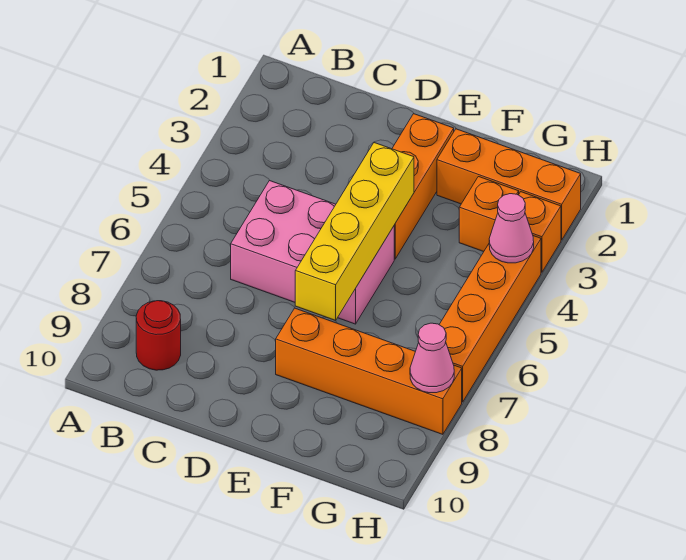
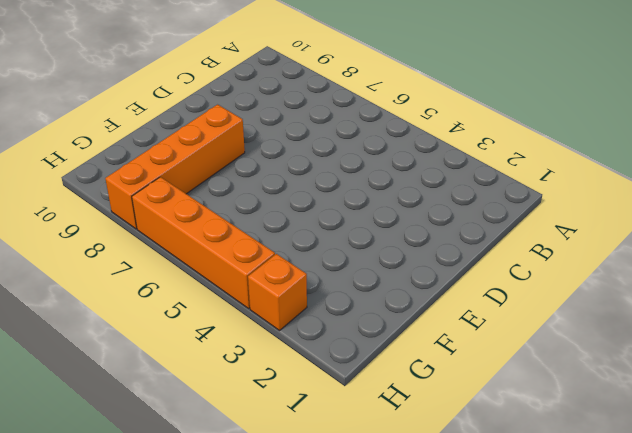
none -> red 1x1 round brick [136,301,181,370]
none -> pink 2x3 brick [231,181,394,324]

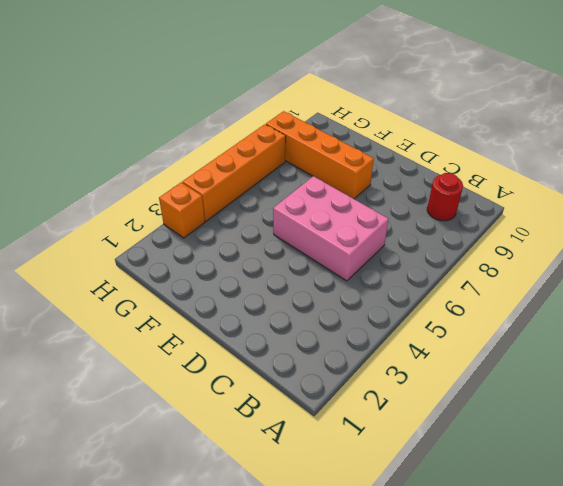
none -> orange 1x3 brick [392,114,454,259]
none -> orange 1x3 brick [437,129,581,240]

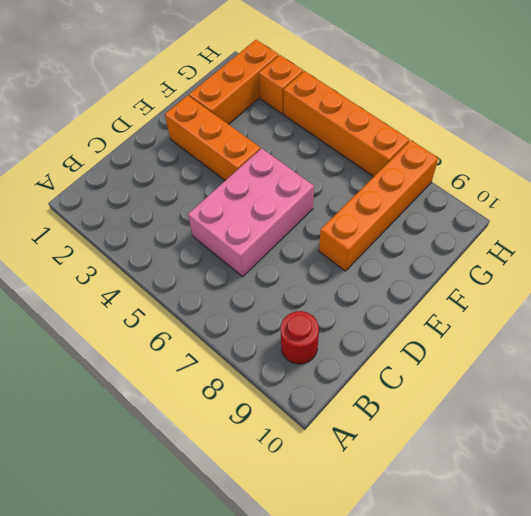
none -> orange 1x1 brick [459,177,519,252]
none -> yellow 1x4 brick [295,143,414,320]

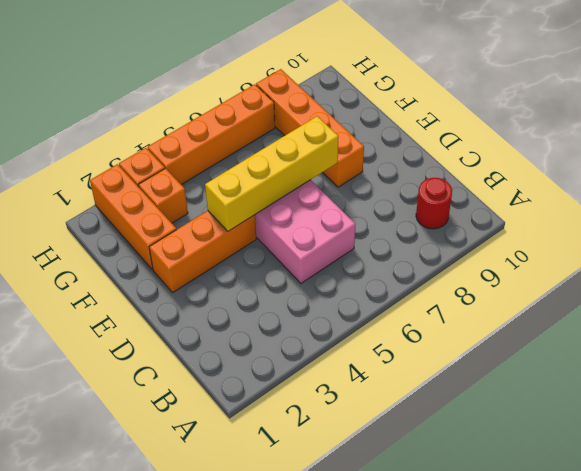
none -> pink 1x1 cone [489,194,534,263]
none -> pink 1x1 cone [410,323,454,393]

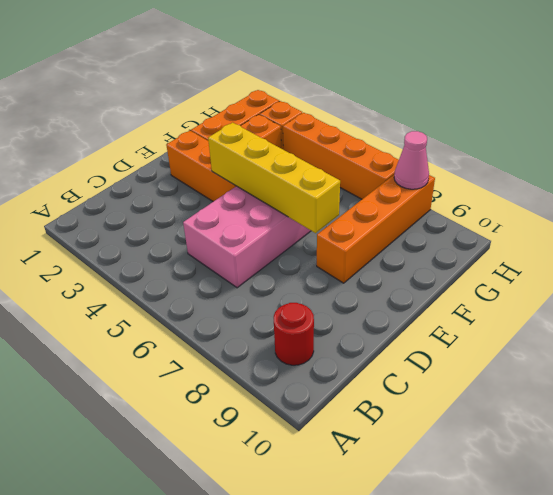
none -> pink 1x1 cone [489,194,534,263]

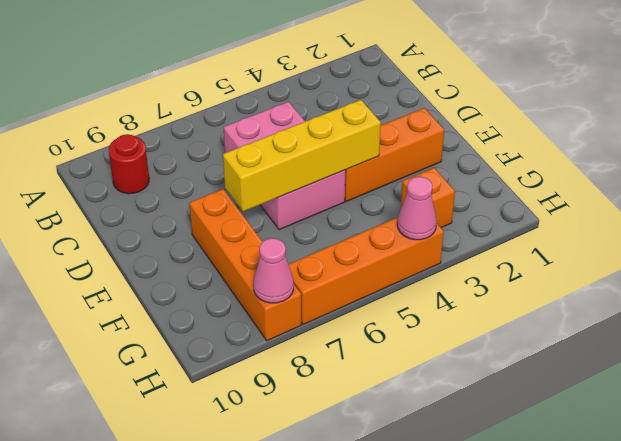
none -> orange 1x3 brick [437,129,581,240]
none -> orange 1x1 brick [519,192,561,272]

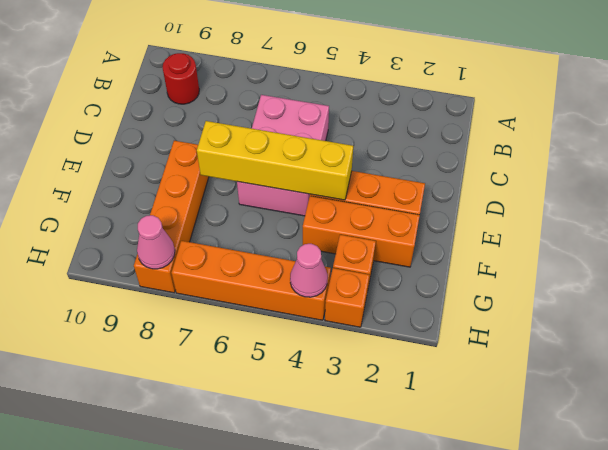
orange 1x3 brick [303,196,420,267] -> orange 1x3 brick turned to [437,129,581,240]

